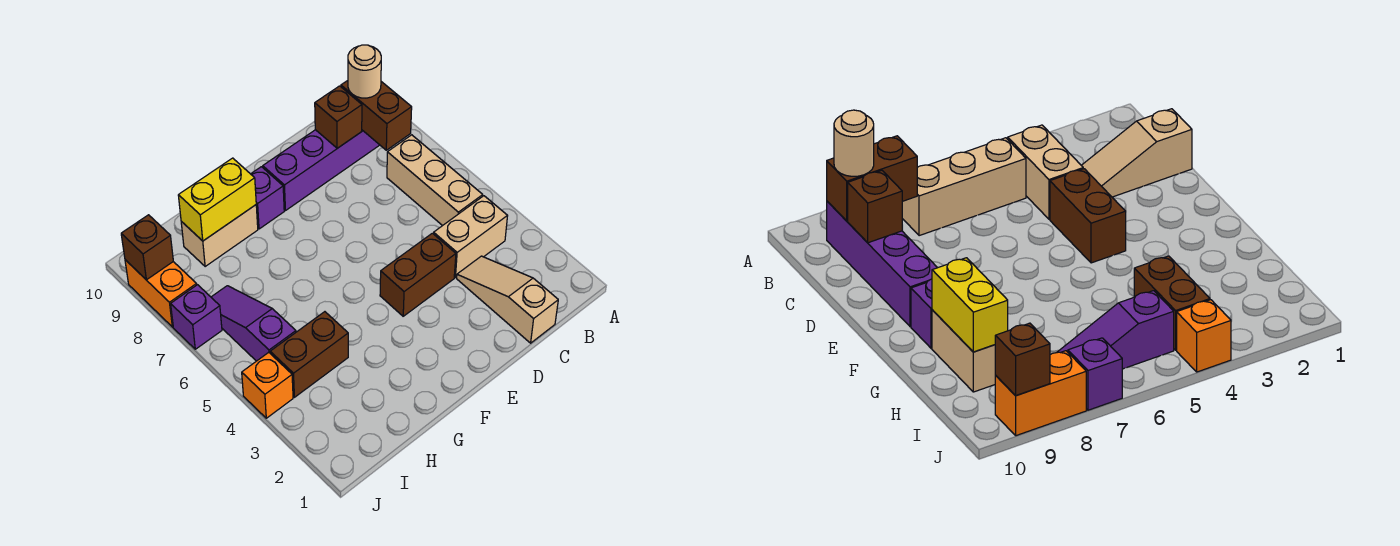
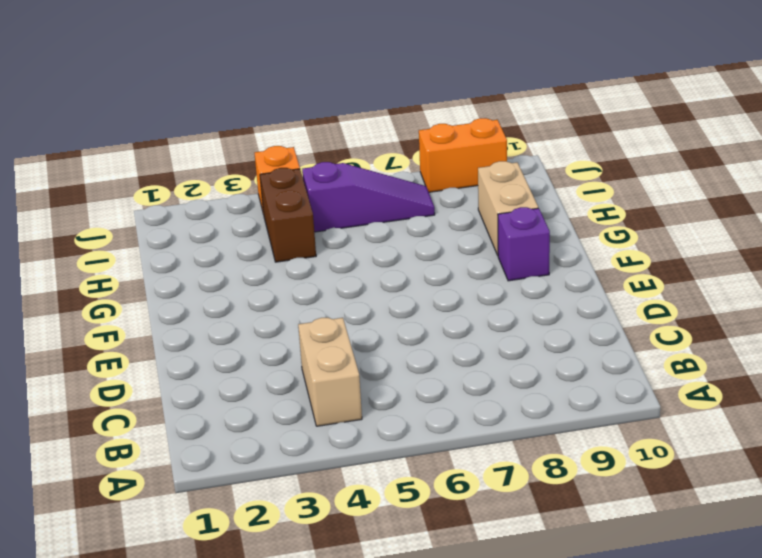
none -> tan 1x3 brick [387,135,483,226]
none -> purple 1x4 brick [263,130,379,210]
none -> tan 1x3 slope [457,256,558,343]

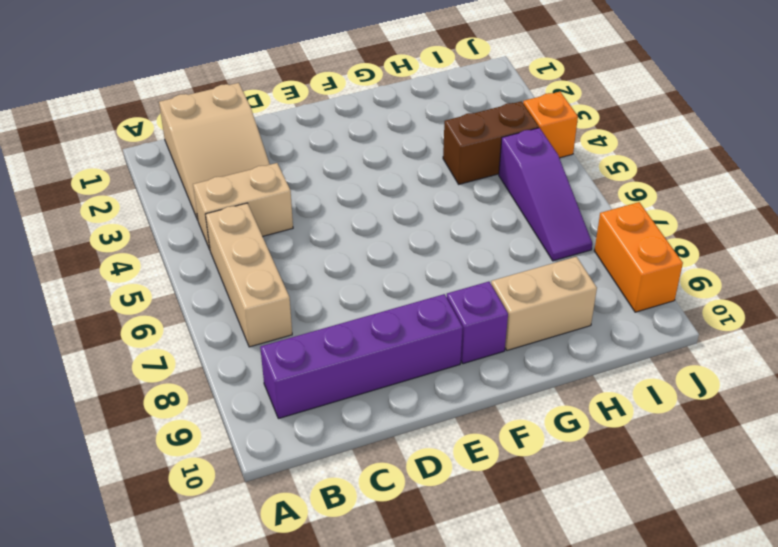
tan 2x3 slope [159,83,270,220] -> tan 1x3 slope [457,256,558,343]
none -> brown 1x2 brick [380,233,456,316]
none -> purple 1x1 brick [171,285,222,349]
none -> brown 1x2 brick [341,81,412,150]

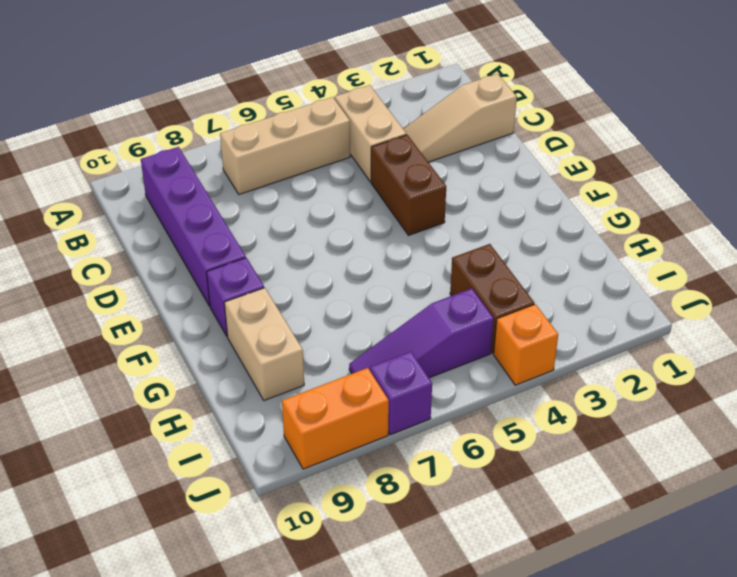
none -> brown 1x2 brick [341,81,412,150]
none -> brown 1x1 brick [315,86,362,148]
none -> yellow 1x2 brick [178,158,256,241]

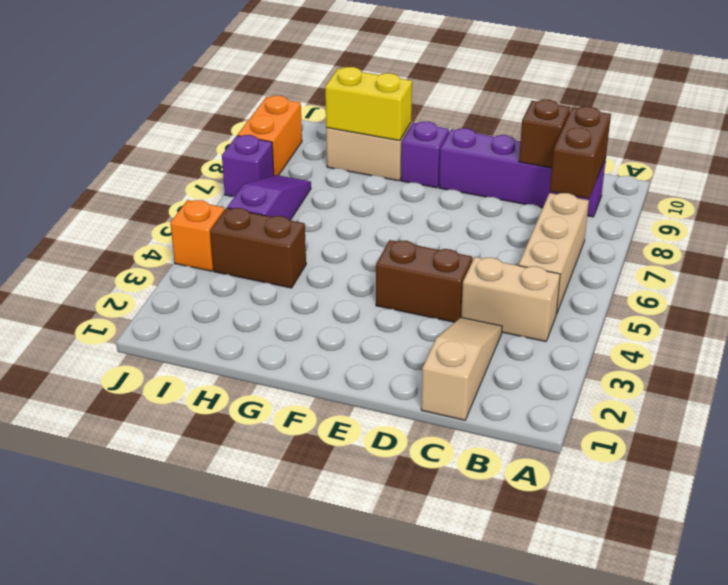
none -> brown 1x1 brick [121,215,173,280]
none -> tan 1x1 round brick [348,45,381,98]

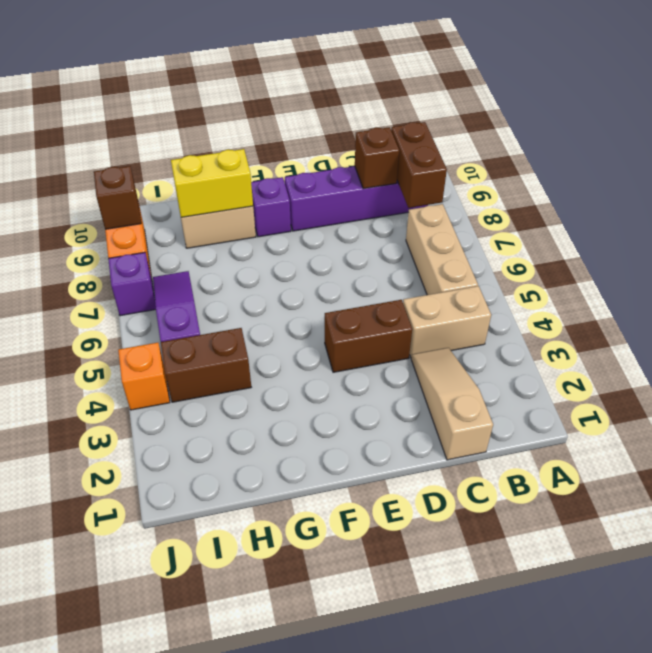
none -> tan 1x1 round brick [348,45,381,98]

